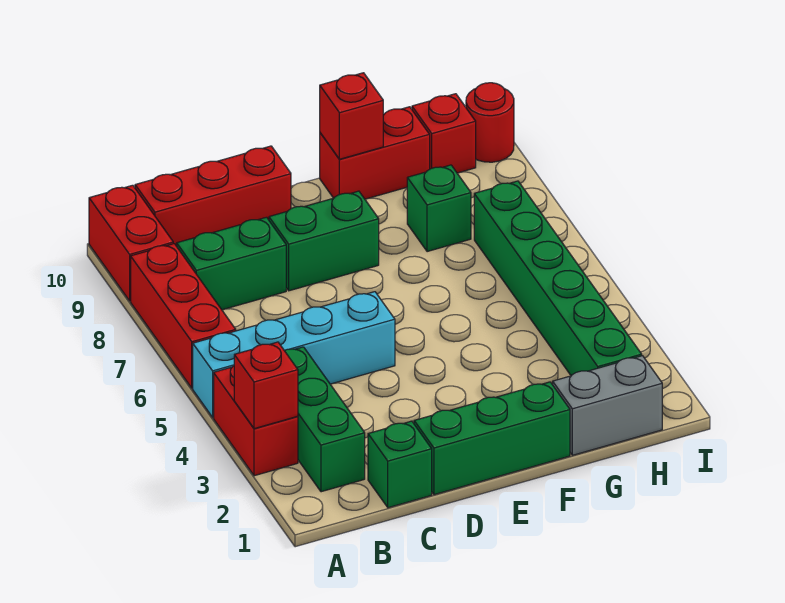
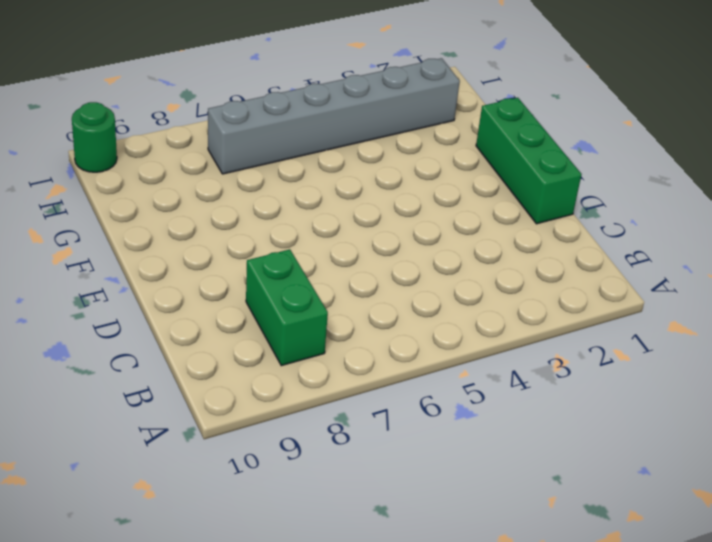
grey 1x6 brick [208,58,460,174] -> green 1x6 brick [474,181,642,376]
green 1x1 round brick [72,102,117,172] -> red 1x1 round brick [466,83,514,162]
none -> red 1x2 brick [214,366,298,476]
none -> cyan 1x4 brick [193,292,395,417]
none -> red 1x3 brick [131,244,236,388]

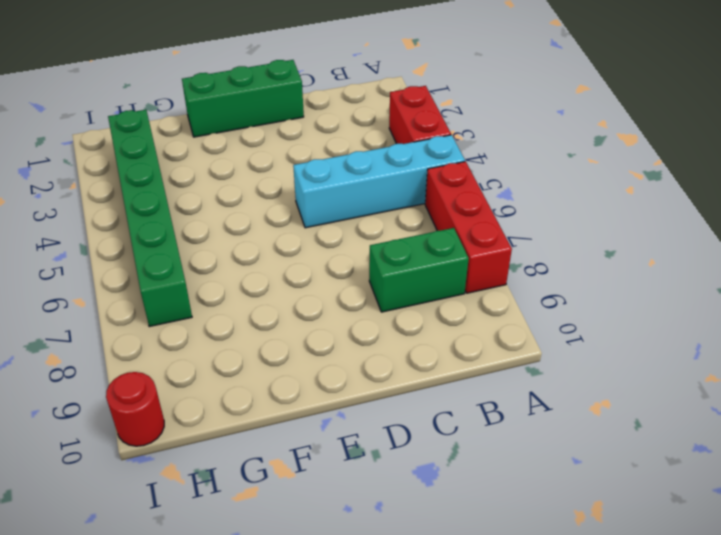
none -> red 1x2 brick [89,185,173,301]
none -> green 1x3 brick [284,347,365,492]
none -> red 1x3 brick [135,146,291,246]

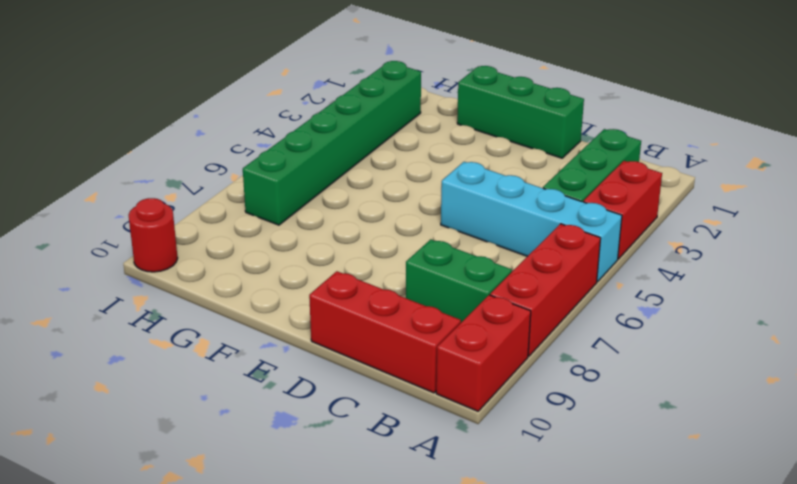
none -> green 1x1 brick [368,421,432,508]
none -> green 1x2 brick [269,191,379,291]
none -> red 1x2 brick [320,107,430,199]

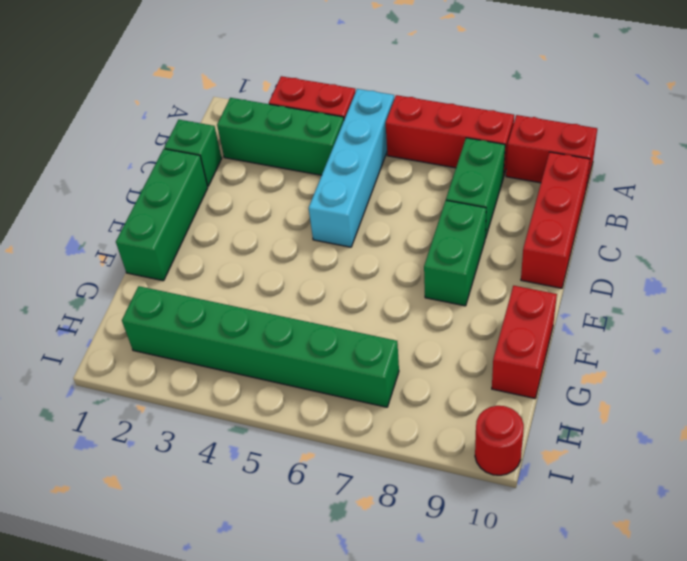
none -> grey 1x2 brick [552,356,662,455]
none -> green 1x1 brick [407,165,471,252]
none -> red 1x1 brick [412,94,476,173]

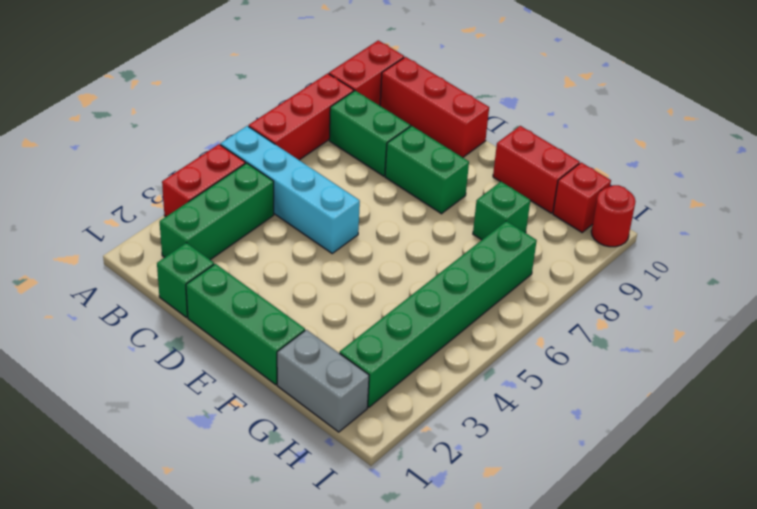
none -> red 1x1 brick [234,342,298,429]
none -> red 1x1 brick [320,73,383,159]

